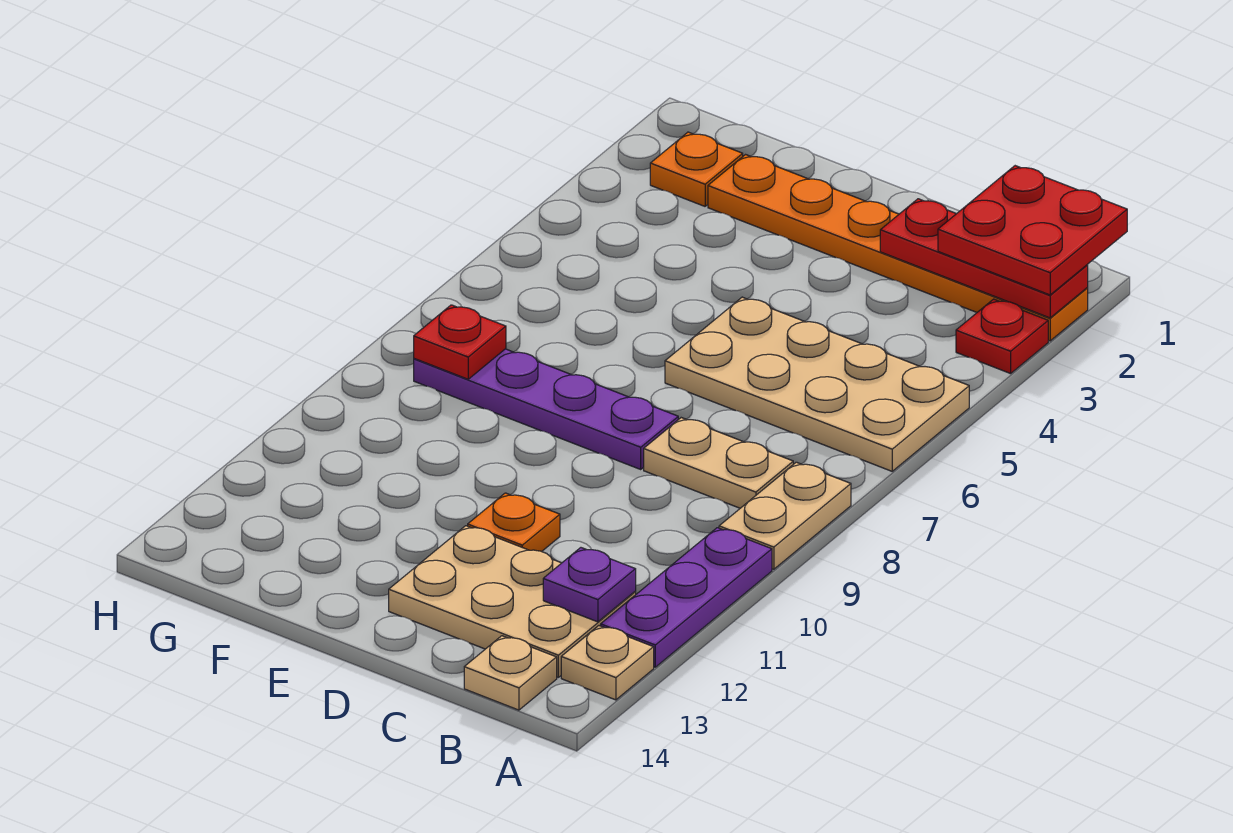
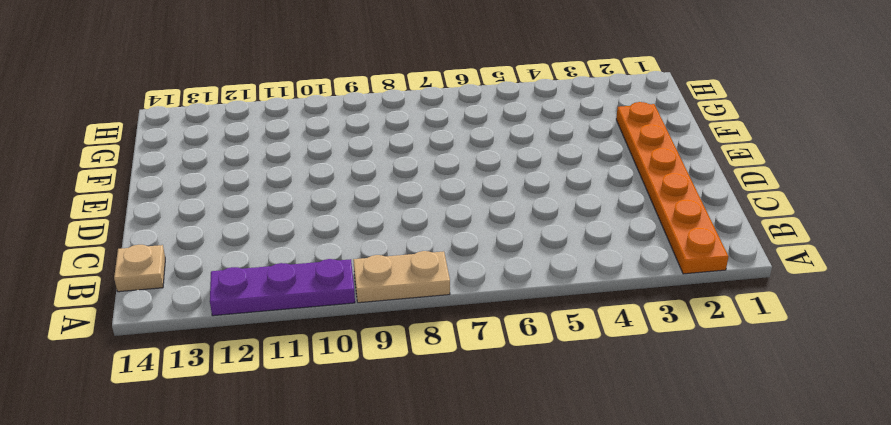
none -> red 1x1 plate [956,299,1048,374]
none -> tan 2x4 plate [665,297,969,471]
none -> tan 1x1 plate [561,626,654,700]

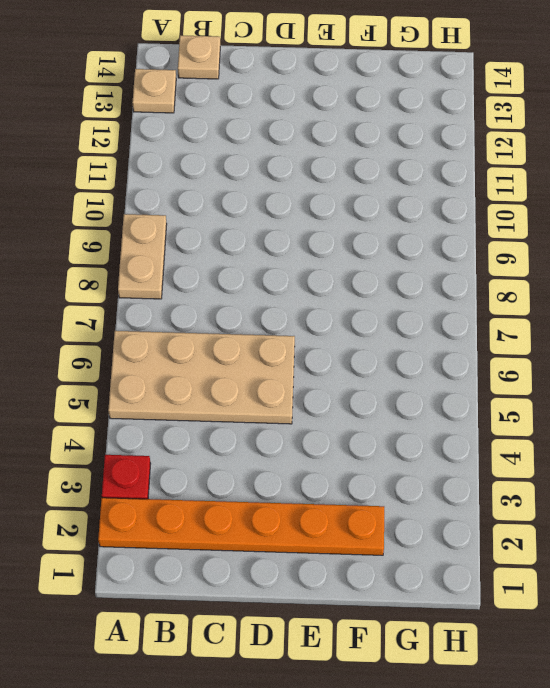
none -> purple 1x3 plate [601,528,772,667]
none -> tan 1x2 plate [644,418,793,508]
none -> tan 2x3 plate [389,526,636,677]

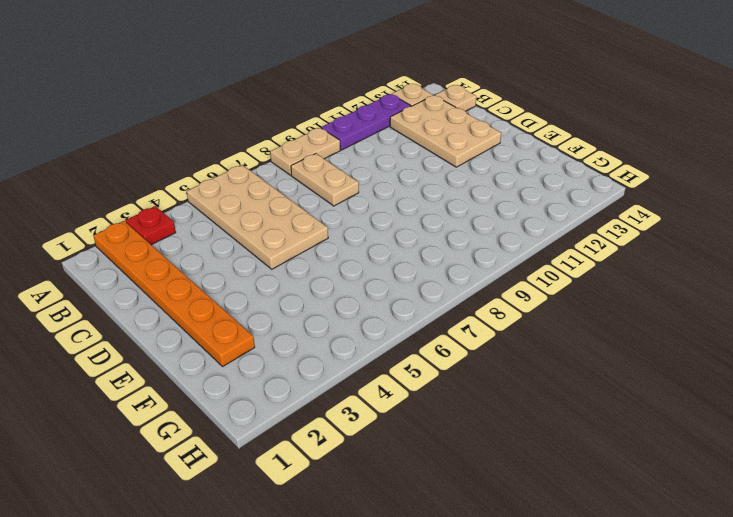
none -> purple 1x4 plate [414,349,678,469]
none -> orange 1x1 plate [468,493,560,552]
none -> orange 1x1 plate [650,132,743,206]

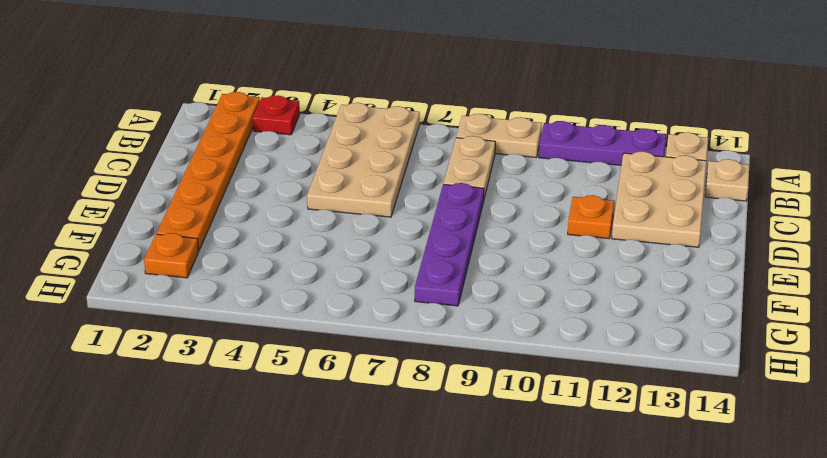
none -> red 1x3 plate [880,199,1088,318]
none -> purple 1x1 plate [543,548,636,622]
none -> red 1x1 plate [414,305,506,379]

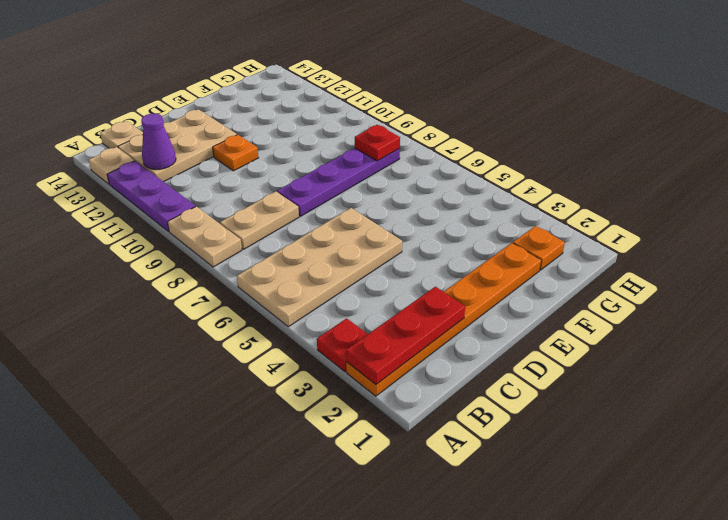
purple 1x1 cone [141,114,176,169] -> purple 1x1 plate [543,548,636,622]
none -> red 2x2 plate [938,166,1127,295]

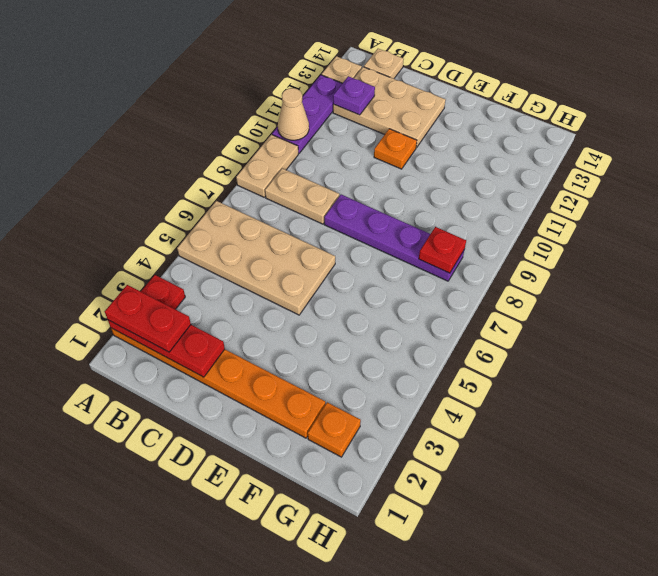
red 1x2 plate [105,285,191,352] -> red 2x2 plate [938,166,1127,295]
tan 1x1 cone [278,88,309,140] -> none

